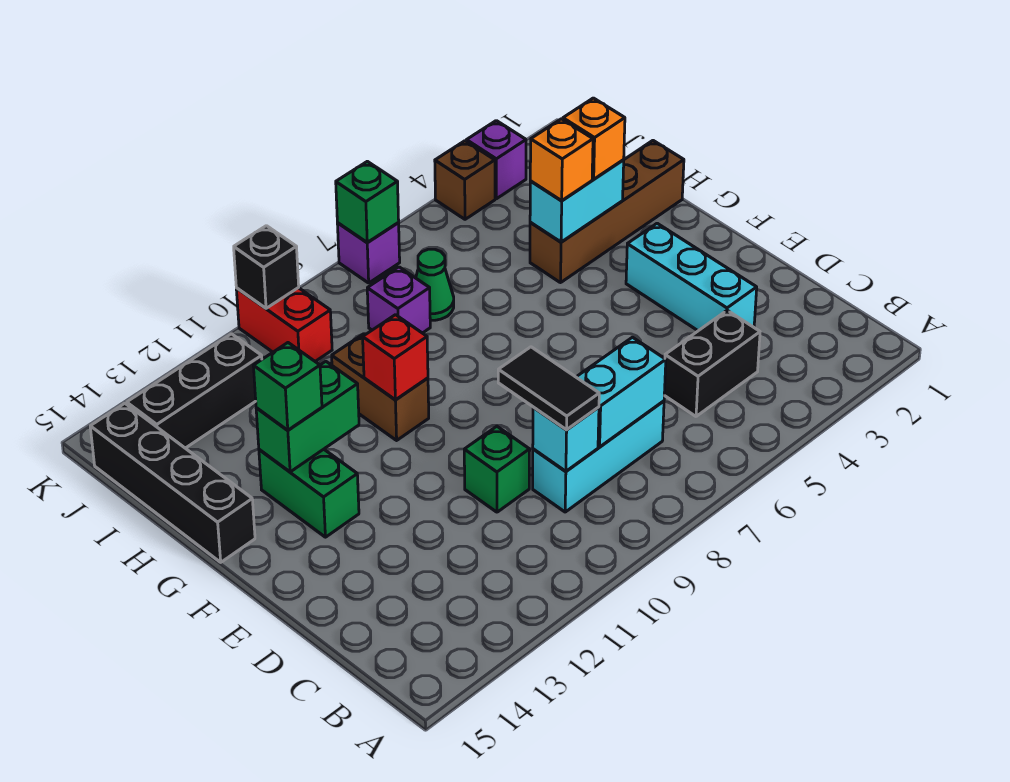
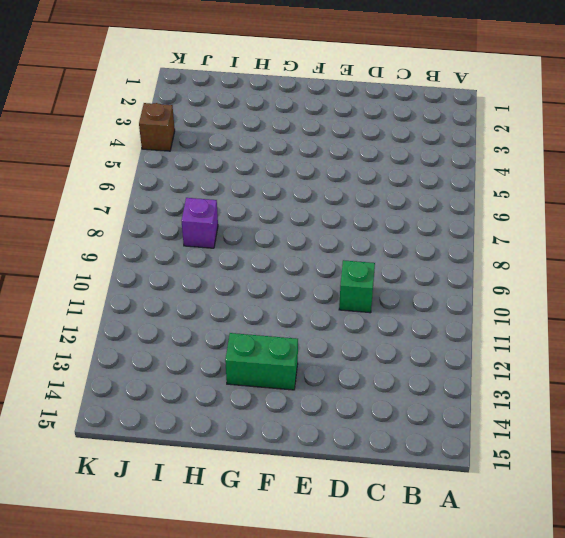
none -> black 1x2 brick [664,310,760,416]
none -> cyan 1x3 brick [533,401,664,512]
none -> cyan 1x3 brick [626,223,757,331]

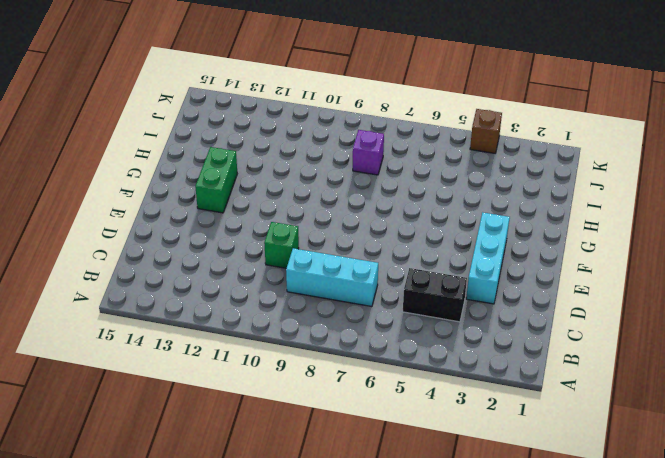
none -> brown 1x2 brick [332,334,429,440]
none -> black 1x4 brick [90,403,255,562]
none -> brown 1x4 brick [530,141,684,283]

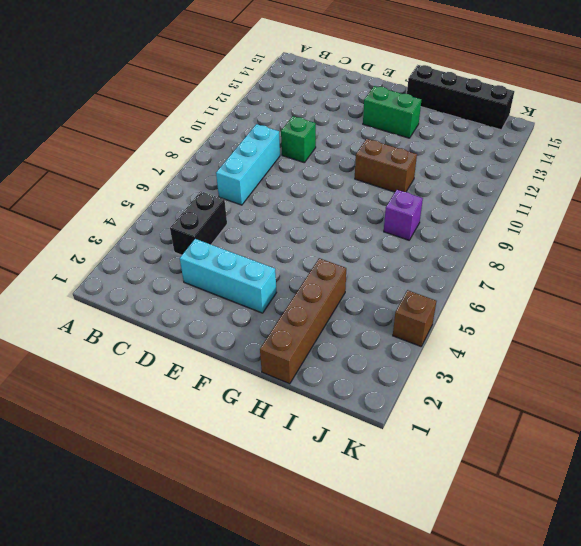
none -> green 1x1 cone [416,249,454,320]
none -> red 1x2 brick [236,288,332,361]
none -> black 1x3 brick [127,334,262,448]

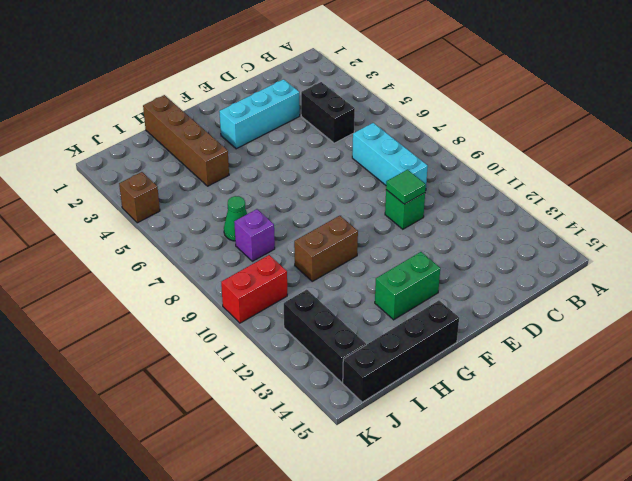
green 1x1 tile [386,170,426,204] -> none
none -> purple 1x1 brick [466,121,526,199]
none -> purple 1x1 brick [337,223,400,283]
none -> cyan 1x2 brick [576,337,666,447]

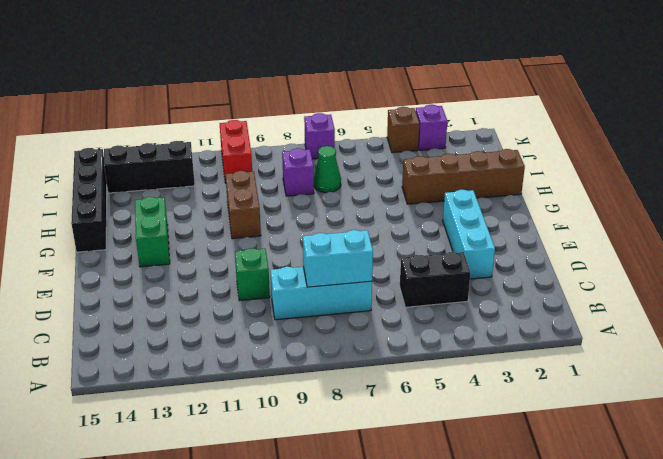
none -> cyan 1x1 brick [533,407,599,471]
none -> red 1x1 brick [363,315,428,400]
none -> green 1x2 brick [256,361,359,472]

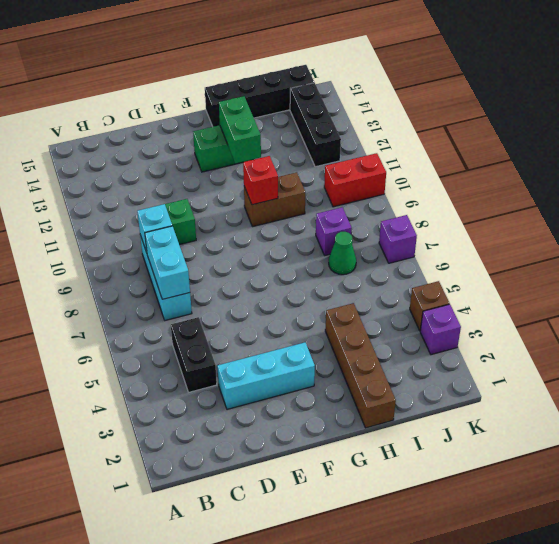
none -> cyan 1x2 brick [530,160,624,242]
none -> green 1x1 brick [336,161,399,243]
none -> black 1x1 brick [234,226,299,308]

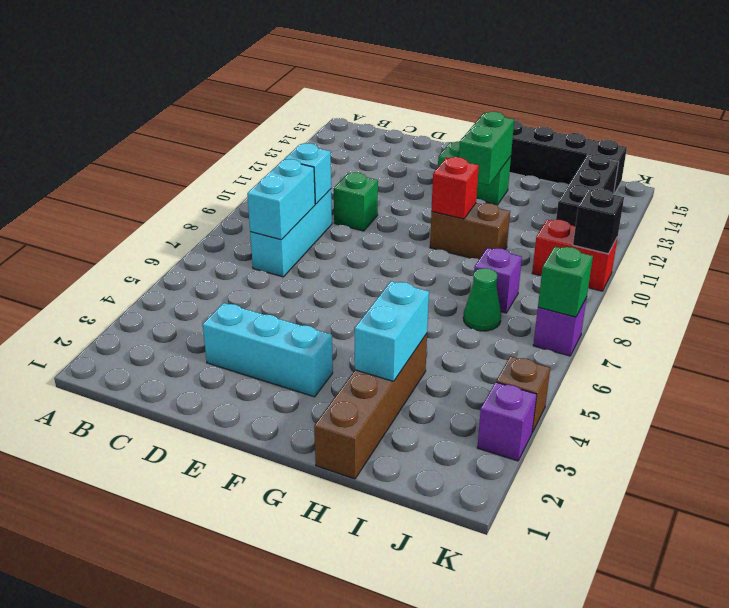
none -> black 1x2 brick [664,310,760,416]
none -> black 1x2 tile [498,347,599,430]
none -> green 1x1 brick [253,343,322,430]

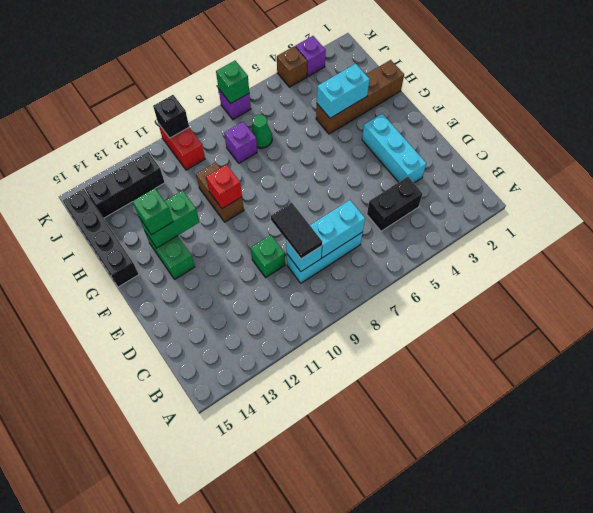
none -> orange 1x1 brick [563,98,625,179]
none -> orange 1x1 brick [530,119,593,201]

